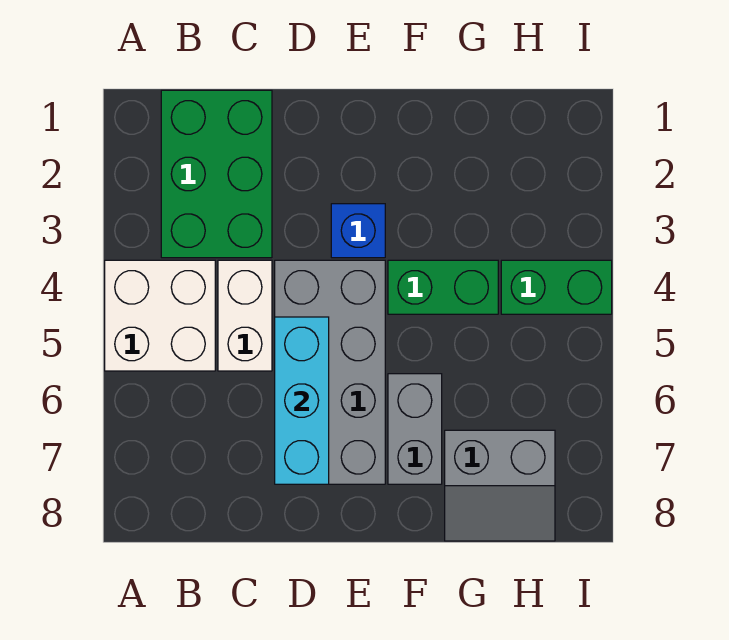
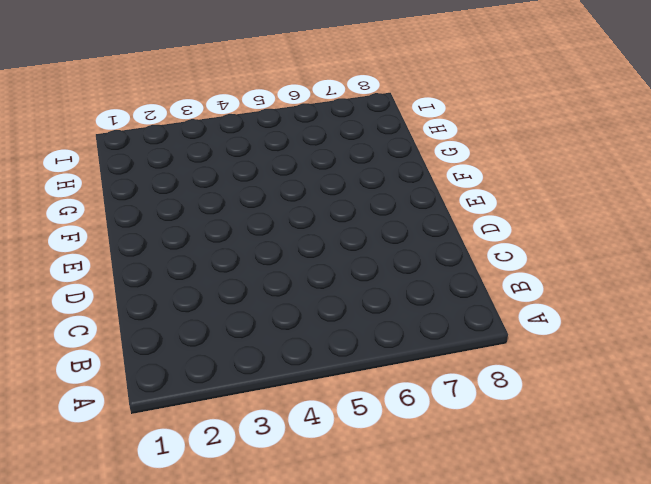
none -> white 2x2 brick [105,260,215,371]
none -> green 2x3 brick [161,90,272,258]

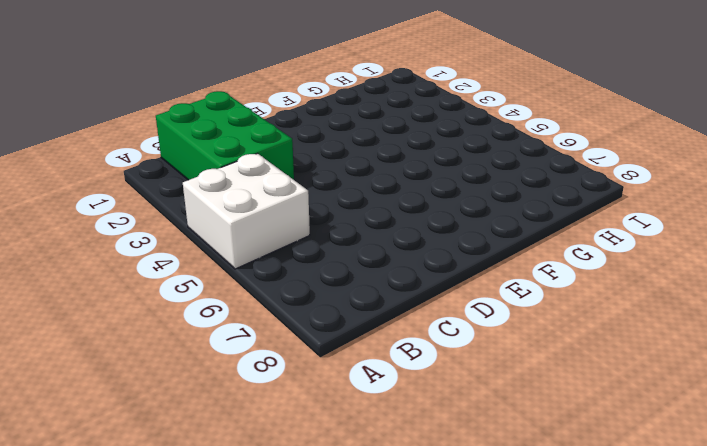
none -> white 1x2 brick [218,260,272,371]
none -> grey 2x4 brick [275,260,385,484]

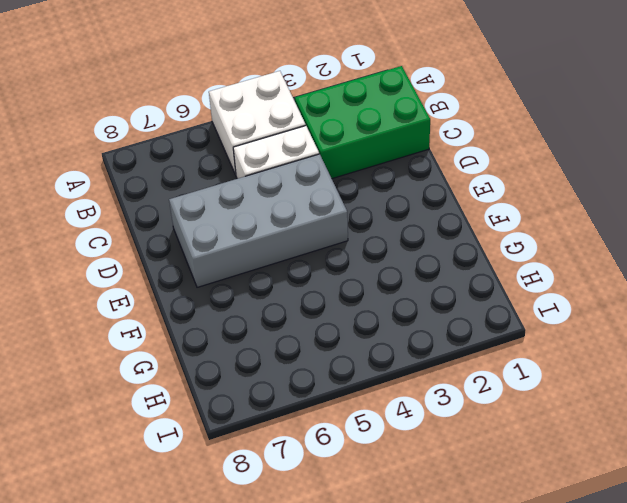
none -> blue 1x1 brick [331,204,385,258]
none -> green 1x2 brick [388,260,498,314]

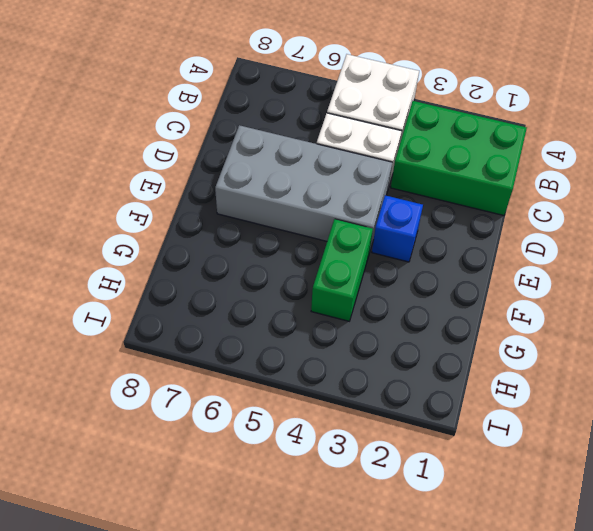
none -> grey 1x2 brick [388,374,442,484]
none -> grey 2x2 slope [445,430,555,541]

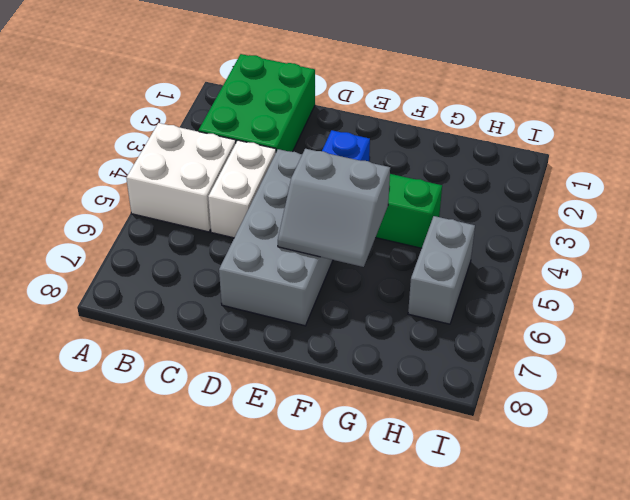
grey 2x2 slope [278,149,390,267] -> grey 2x2 slope moved to [445,430,555,541]
grey 1x2 brick [408,216,475,324] -> grey 1x2 brick moved to [388,374,442,484]
none -> green 1x2 brick [501,260,612,314]
none -> cyan 1x3 brick [275,317,329,484]

